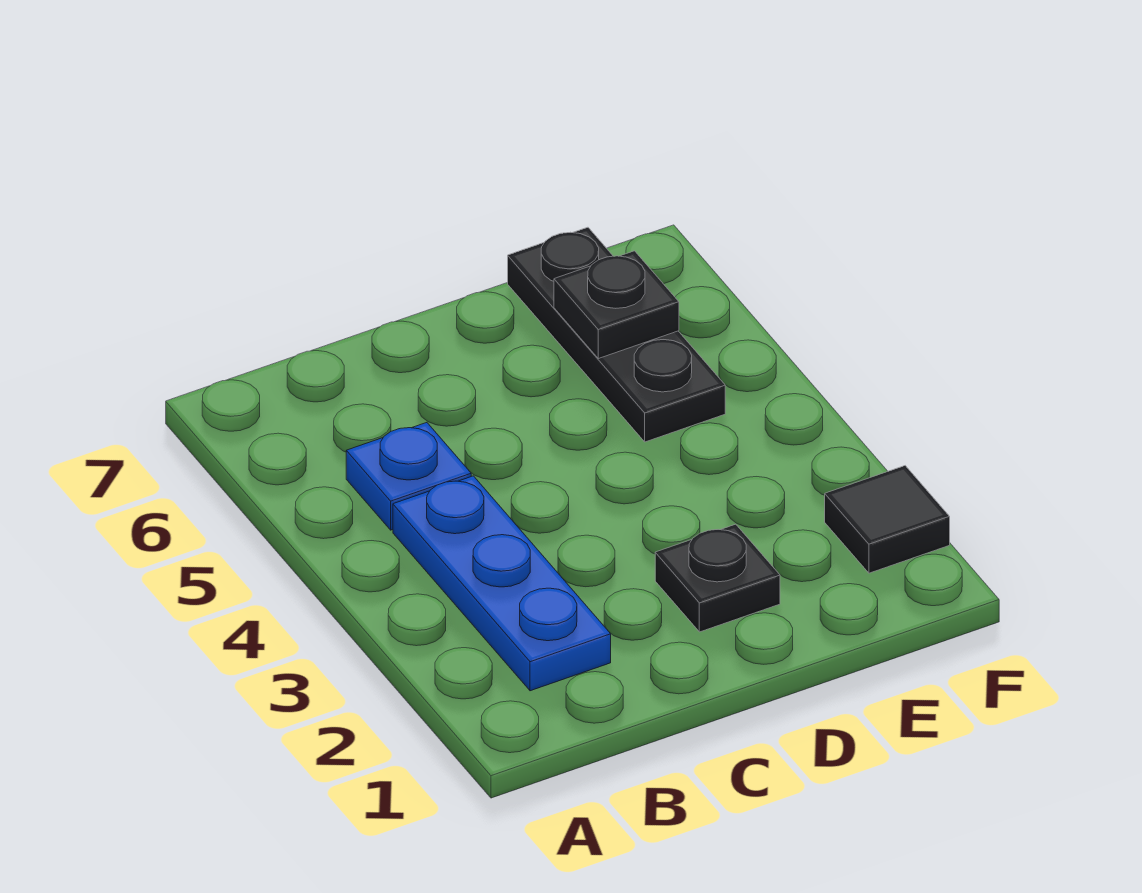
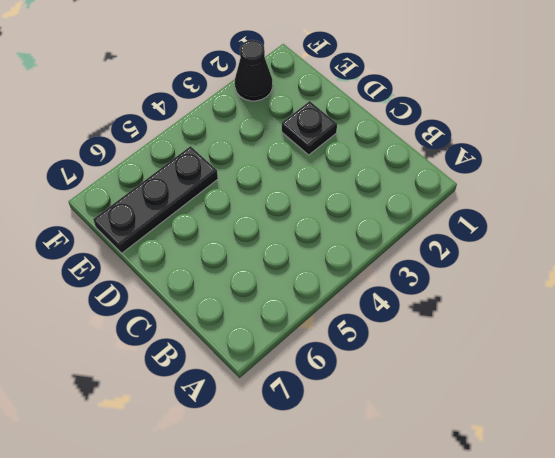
black 1x1 cone [235,40,272,101] -> black 1x1 tile [825,466,950,573]
none -> blue 1x3 plate [393,476,611,691]
none -> blue 1x1 plate [346,423,471,530]

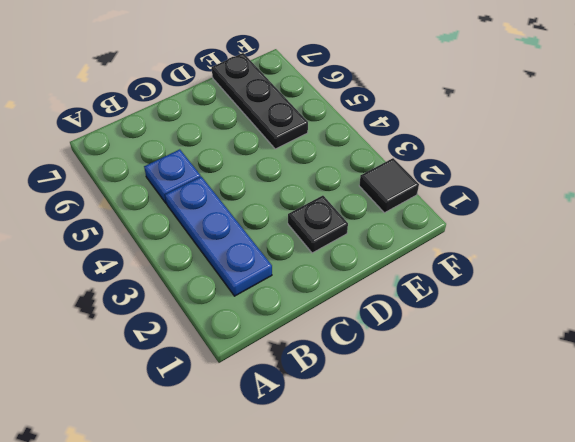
none -> black 1x1 plate [554,251,679,359]

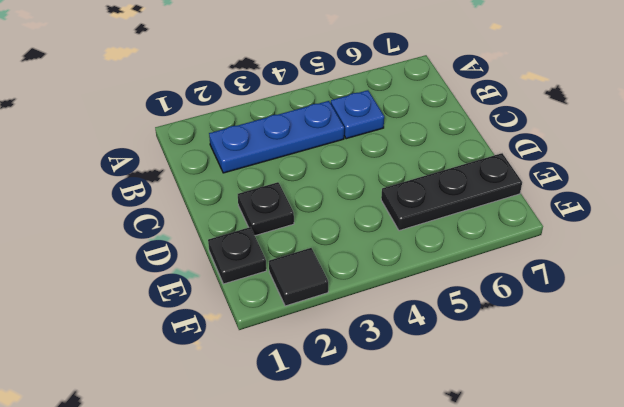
black 1x1 plate [208,227,266,284] -> black 1x1 plate moved to [554,251,679,359]

